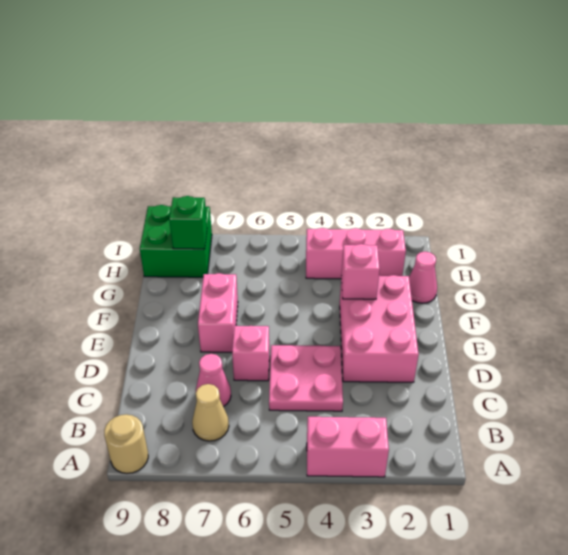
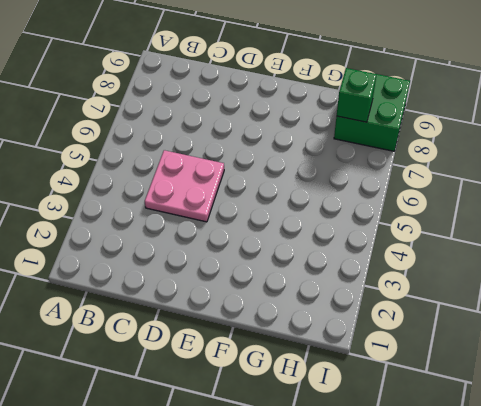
none -> pink 1x2 brick [307,417,389,477]
none -> tan 1x1 round brick [104,414,148,473]
none -> tan 1x1 cone [192,384,229,441]

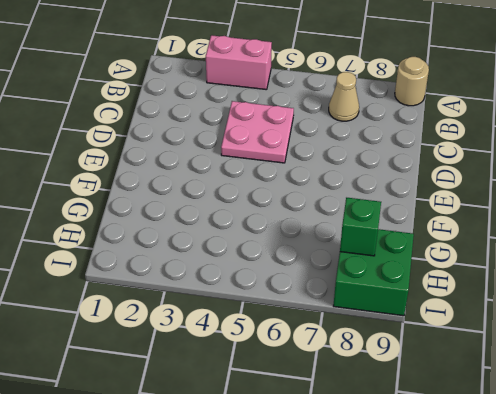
none -> pink 1x1 cone [196,354,231,407]
none -> pink 2x3 brick [340,275,419,382]
none -> pink 1x1 brick [232,326,269,381]

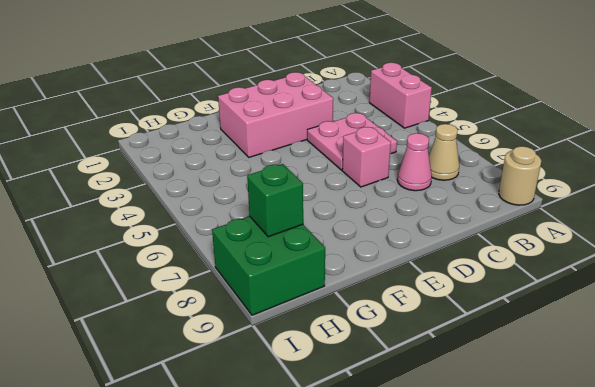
none -> pink 1x2 brick [198,273,238,352]
none -> pink 1x1 cone [409,252,437,303]
none -> pink 1x3 brick [306,228,406,279]

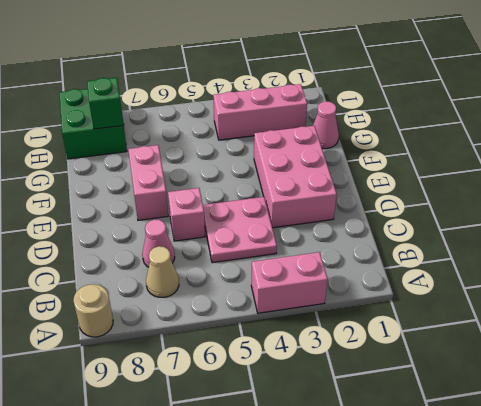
none -> pink 1x1 brick [341,244,380,299]

